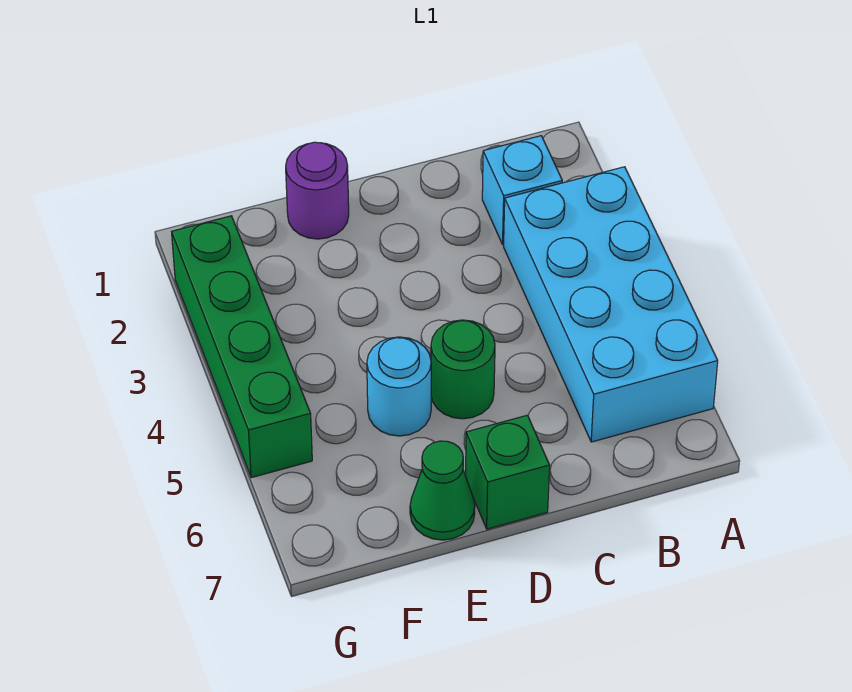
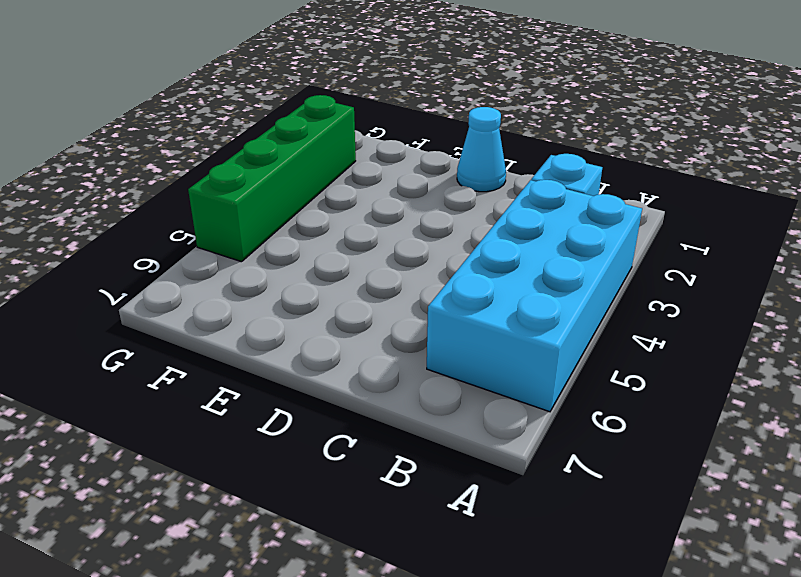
cyan 1x1 cone [457,107,506,192] -> none
none -> green 1x1 round brick [431,320,495,419]
none -> green 1x1 brick [466,415,550,529]

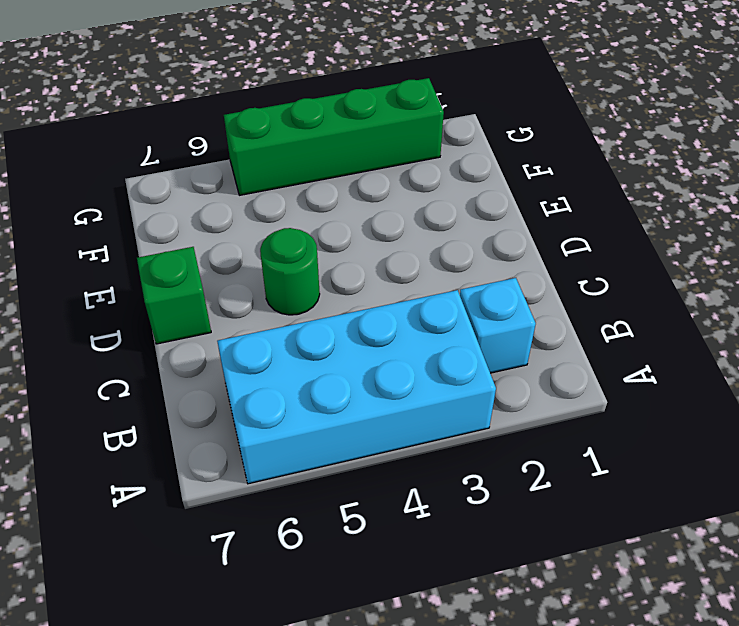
none -> purple 1x1 round brick [286,142,349,239]
none -> cyan 1x1 round brick [367,337,431,436]

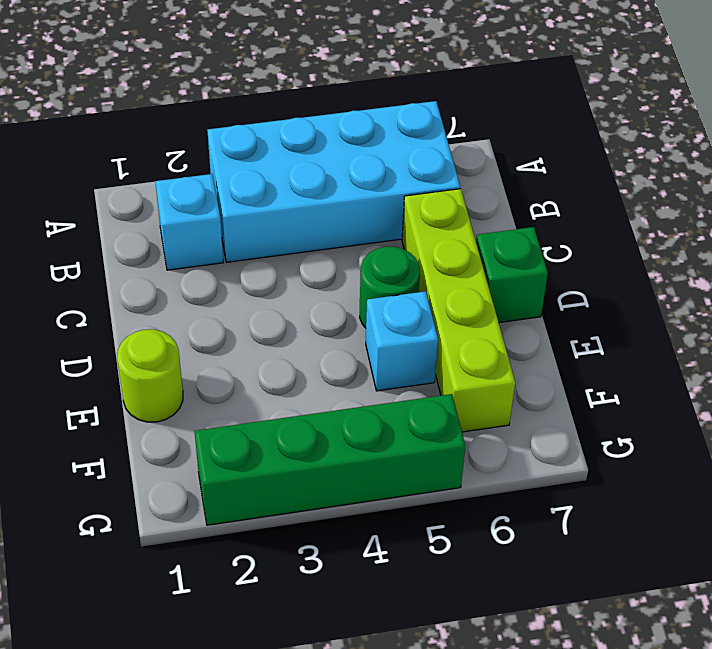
lime 1x4 brick [402,189,515,432] -> none
lime 1x1 round brick [117,329,183,422] -> purple 1x1 round brick [286,142,349,239]
cyan 1x1 brick [366,291,438,391] -> cyan 1x1 round brick [367,337,431,436]
none -> green 1x1 cone [410,441,475,540]

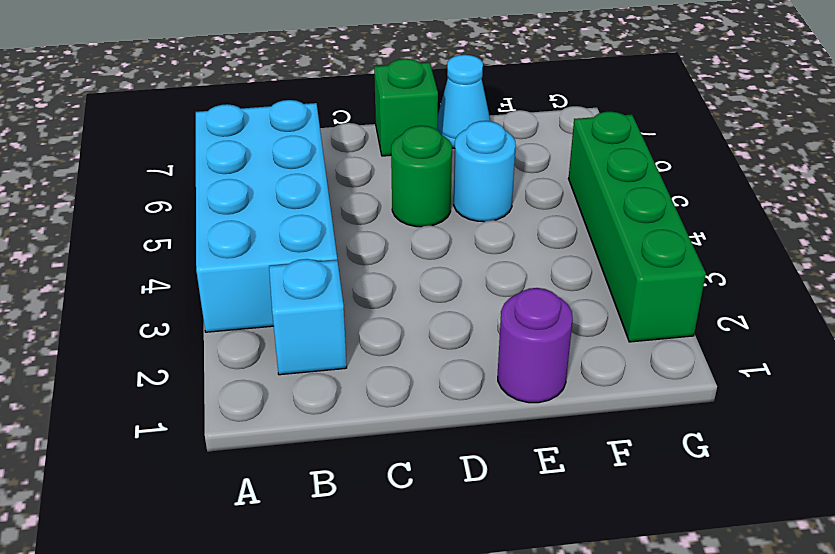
cyan 1x1 cone [438,55,490,149] -> green 1x1 cone [410,441,475,540]

